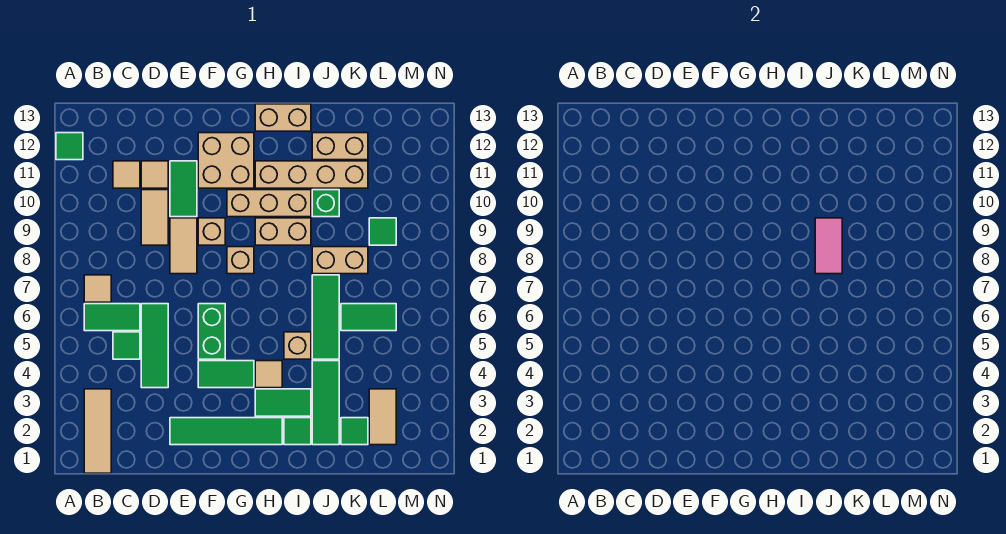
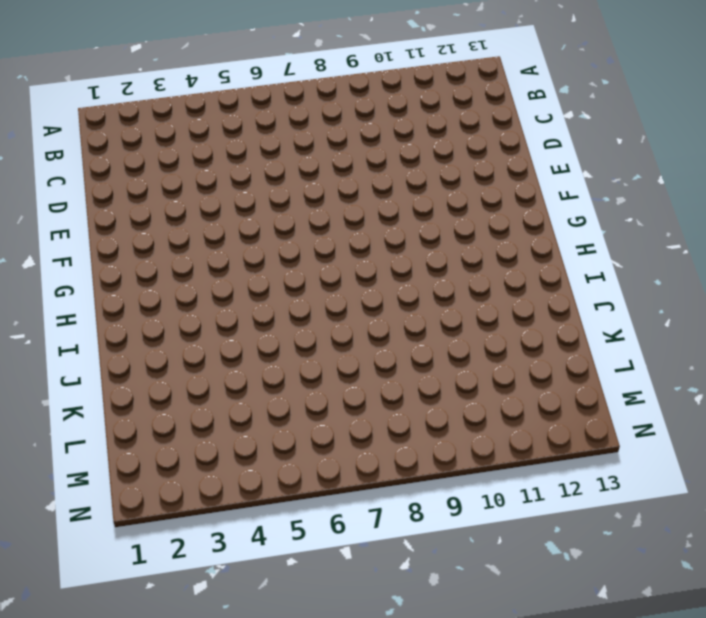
none -> green 1x1 tile [56,133,83,160]
none -> tan 1x3 tile [84,389,111,473]
none -> green 1x2 tile [84,304,140,331]
none -> tan 1x1 tile [84,275,111,302]

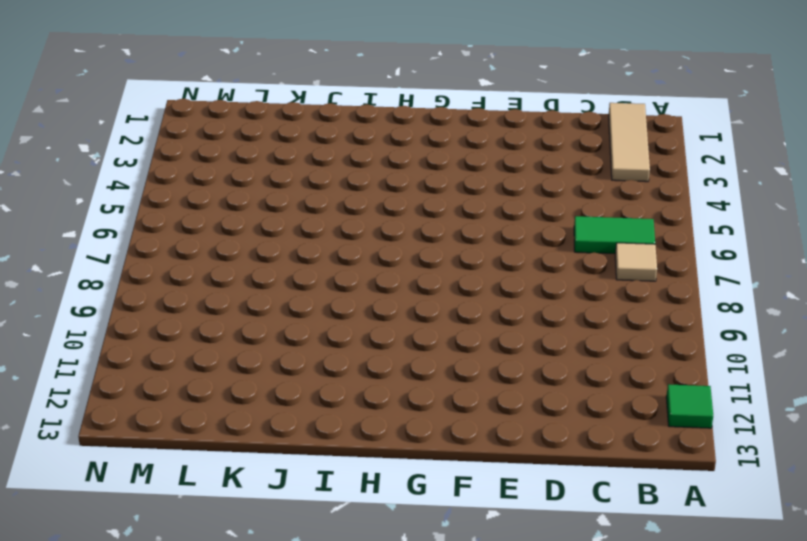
none -> green 1x1 tile [113,332,140,359]
none -> tan 1x1 tile [113,161,140,188]
none -> green 1x3 tile [141,304,168,388]
none -> tan 1x2 tile [141,190,168,245]

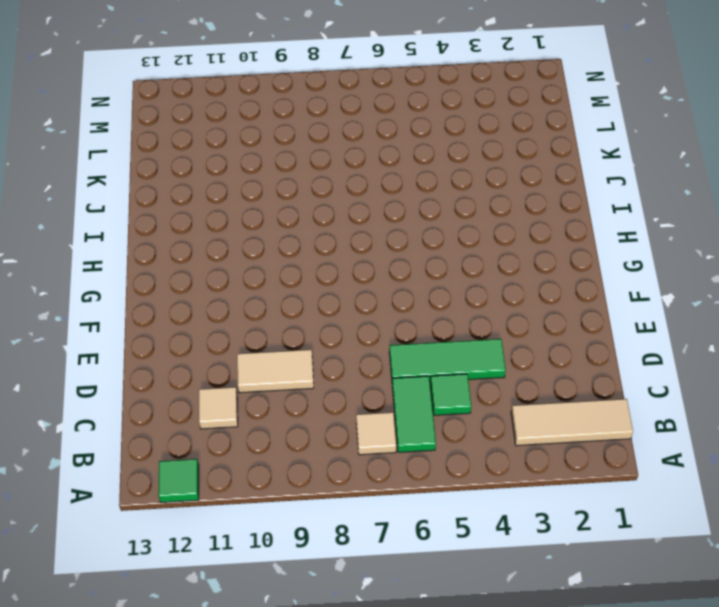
none -> tan 1x1 tile [141,161,168,188]
none -> green 1x4 tile [170,418,282,445]
none -> tan 1x2 tile [170,218,197,274]
none -> green 1x2 tile [170,161,197,217]

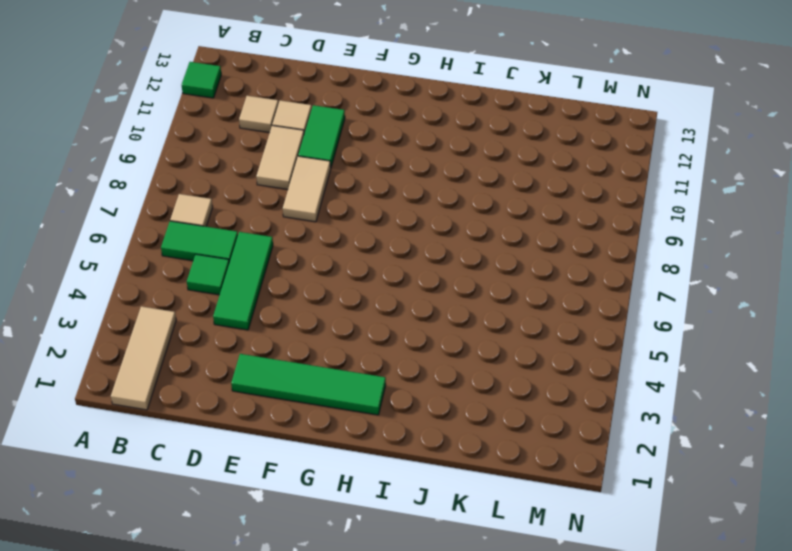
none -> green 1x2 tile [198,361,254,388]
none -> green 1x2 brick [198,304,225,359]
none -> tan 1x1 brick [198,218,225,245]
none -> tan 2x2 brick [198,133,254,188]

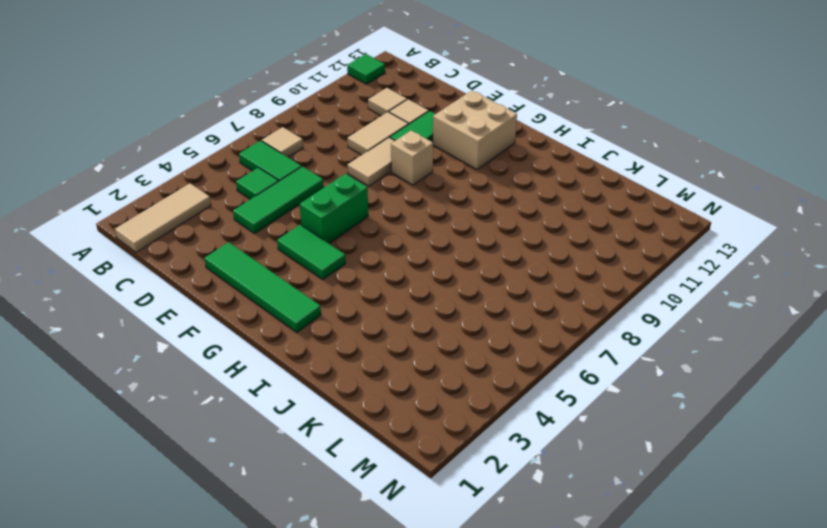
none -> tan 1x1 brick [227,247,254,274]
none -> tan 1x3 brick [227,190,311,217]
none -> green 1x2 tile [255,389,311,416]
none -> tan 1x1 tile [255,361,282,388]

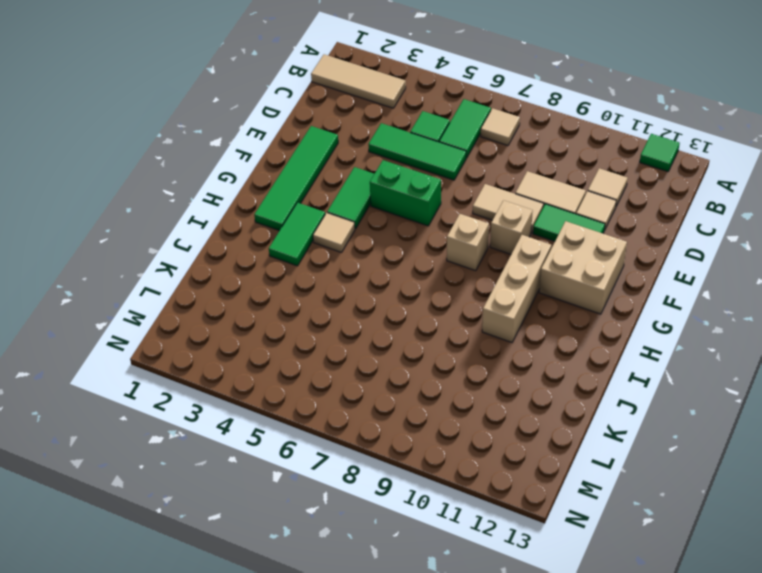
none -> tan 1x2 brick [255,218,311,245]
none -> tan 1x4 brick [255,161,368,188]
none -> tan 1x2 brick [255,104,311,131]
none -> green 1x1 tile [284,418,311,445]

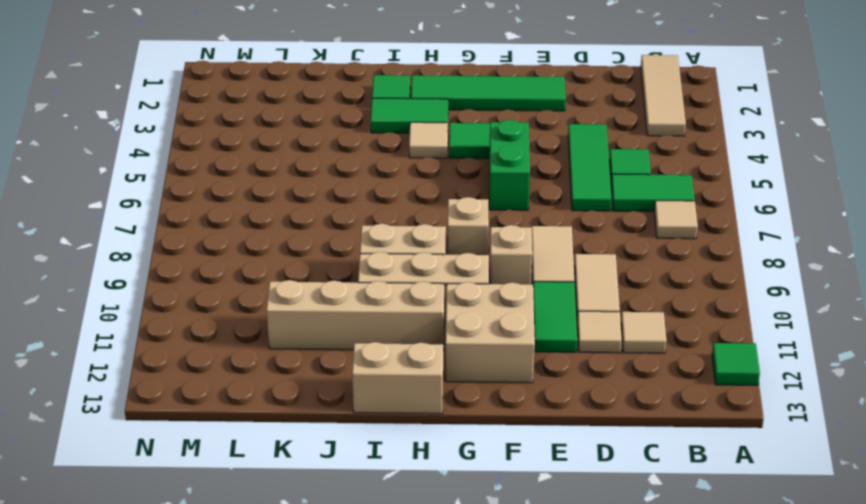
none -> tan 1x1 brick [284,332,311,359]
none -> green 1x3 tile [312,361,339,445]
none -> green 1x3 tile [312,275,339,359]
none -> tan 1x2 brick [312,247,368,274]

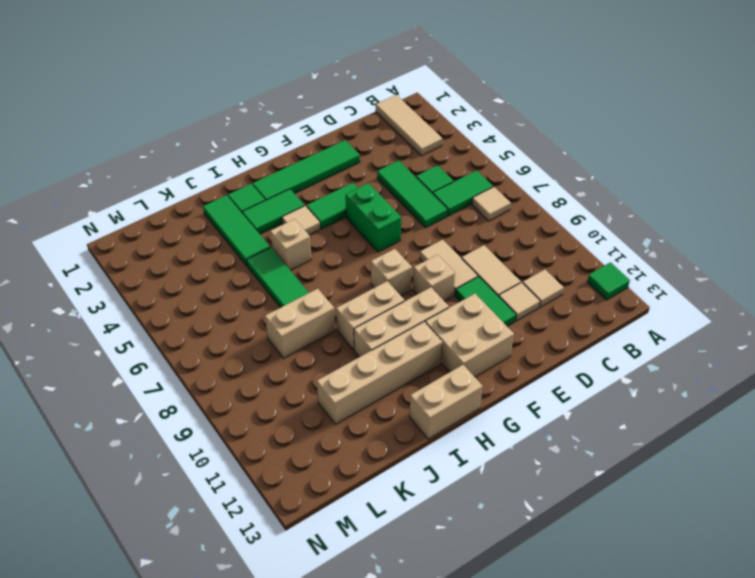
none -> green 1x1 brick [312,190,339,217]
none -> tan 1x2 brick [312,133,368,160]
none -> green 1x1 tile [341,418,368,445]
none -> green 1x2 tile [341,304,396,331]

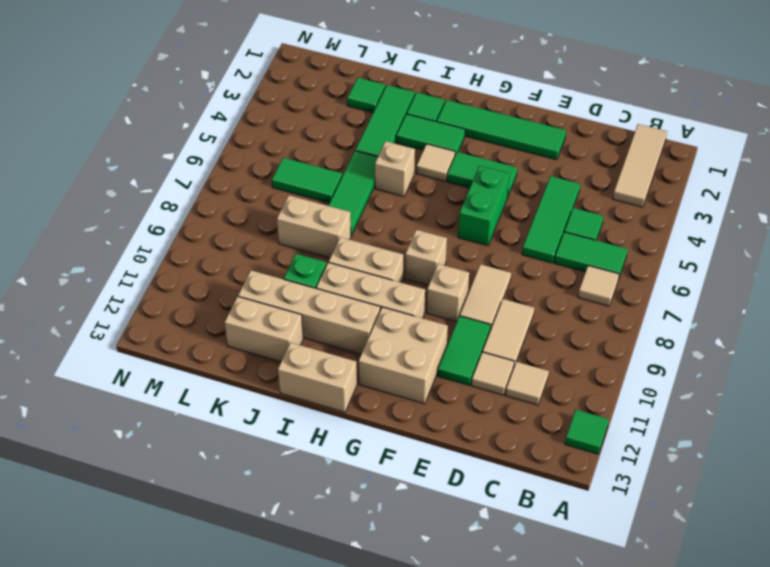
none -> tan 1x2 tile [369,389,396,445]
none -> green 1x1 tile [369,218,396,245]
none -> pink 1x2 tile [815,218,842,274]

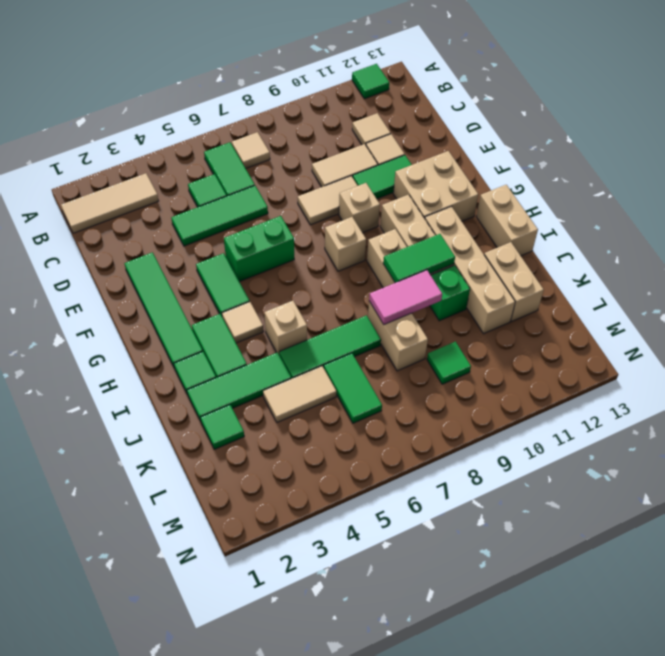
green 1x2 tile [383,234,455,283] -> none
tan 1x2 tile [263,366,336,422] -> tan 1x2 tile moved to [369,389,396,445]

